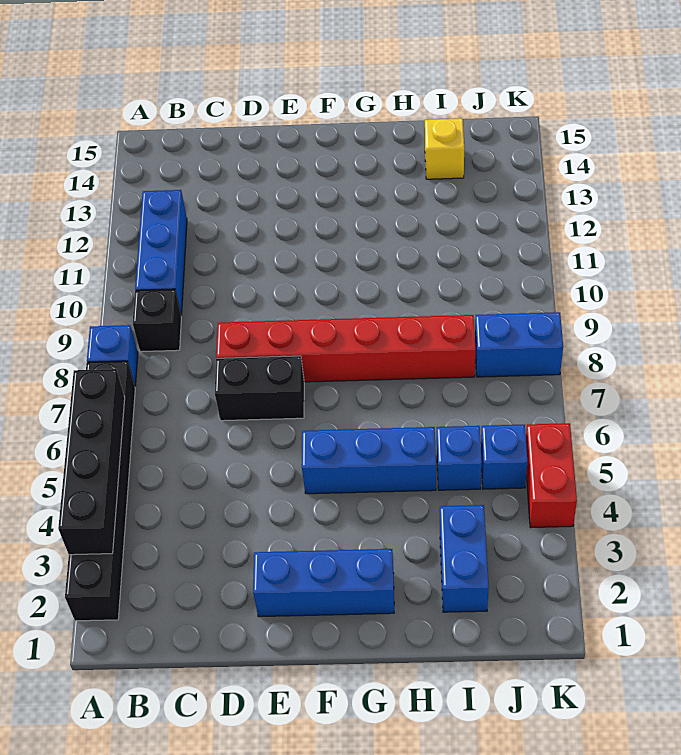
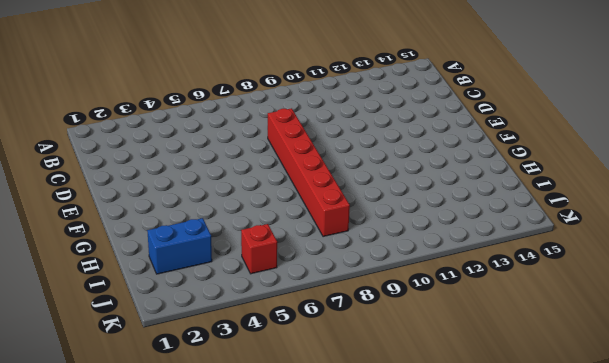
red 1x1 brick [241,224,277,274] -> blue 1x1 brick [481,425,527,489]
none -> black 1x6 brick [65,361,135,621]
none -> blue 1x1 brick [87,325,138,386]
none -> black 1x1 brick [133,289,181,352]

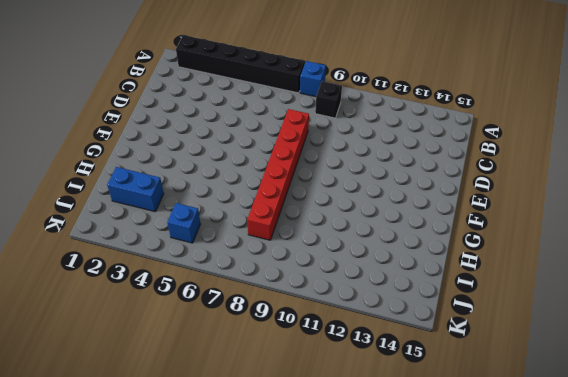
none -> blue 1x3 brick [135,190,187,316]
none -> black 1x2 brick [215,356,304,421]
none -> blue 1x3 brick [253,549,394,617]

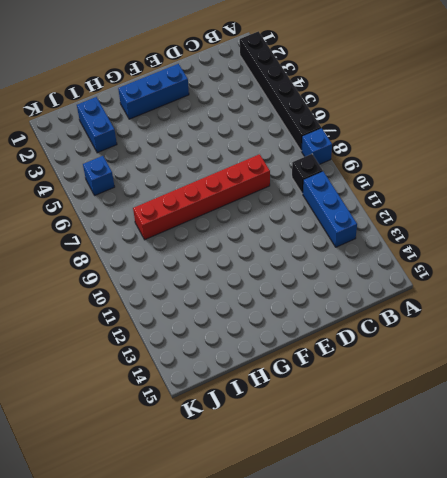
none -> black 1x2 brick [215,356,304,421]
none -> blue 1x3 brick [302,427,436,494]
none -> blue 1x1 brick [437,426,482,490]

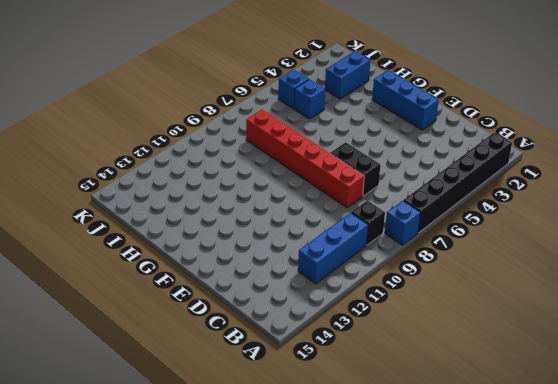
none -> blue 1x3 brick [302,427,436,494]
none -> yellow 1x1 brick [425,118,464,179]
none -> blue 1x2 brick [475,312,563,377]

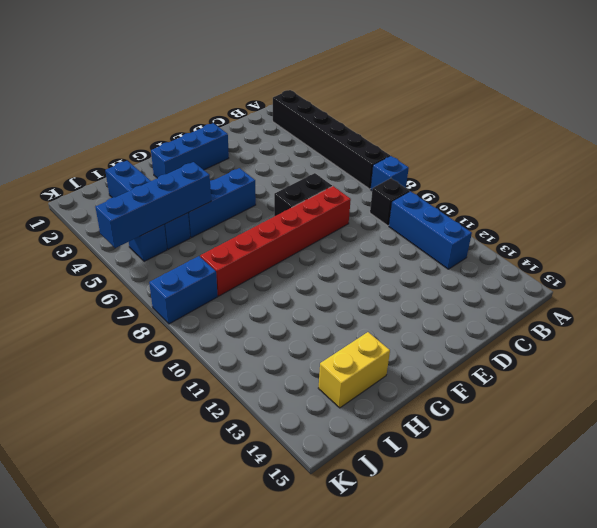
blue 1x4 brick [95,162,211,248] -> none
yellow 1x2 brick [318,332,390,408] -> yellow 1x1 brick [425,118,464,179]
none -> red 1x2 brick [526,423,577,528]
none -> black 1x4 brick [58,369,125,555]

